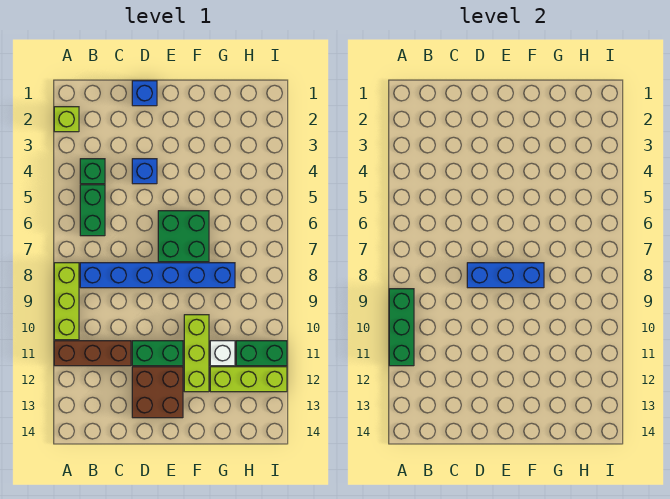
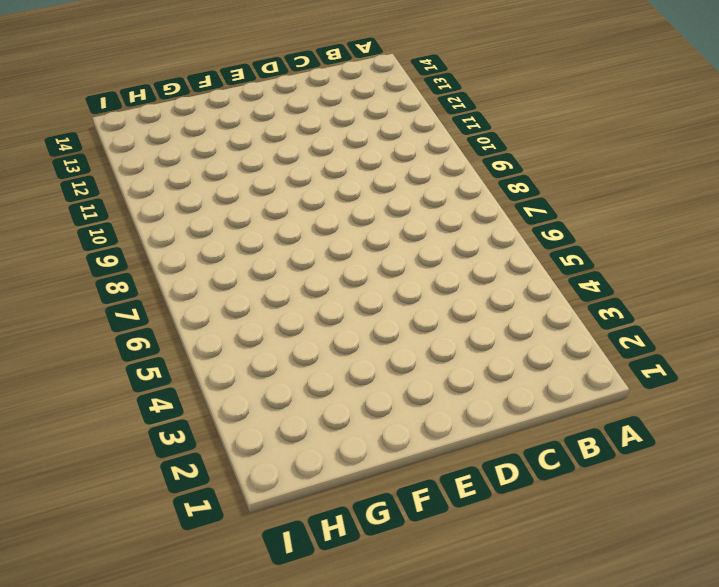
none -> lime 1x1 brick [54,107,79,132]
none -> lime 1x3 brick [54,263,79,340]
none -> brown 1x3 brick [54,341,131,366]

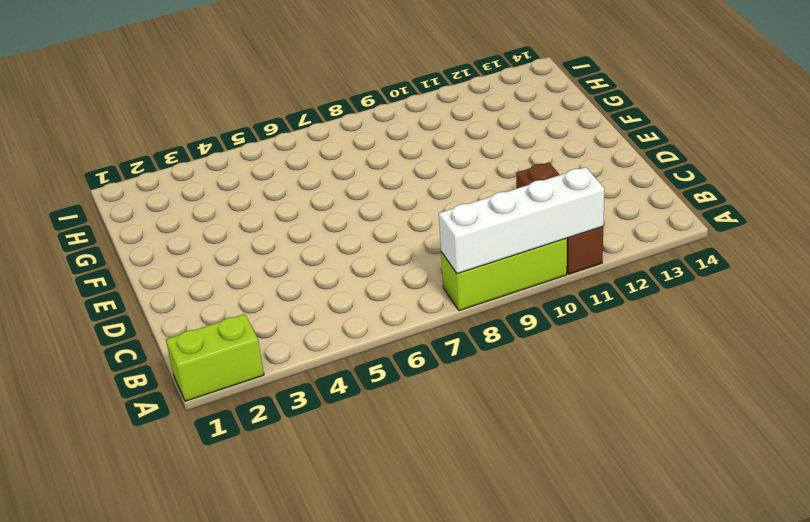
lime 1x2 brick [166,314,264,401] -> lime 1x1 brick [54,107,79,132]
white 1x4 brick [439,167,604,274] -> green 1x3 brick [389,289,414,366]
none -> green 1x1 brick [80,159,105,184]
none -> green 1x2 brick [80,185,105,236]
none -> blue 1x6 brick [80,263,235,288]

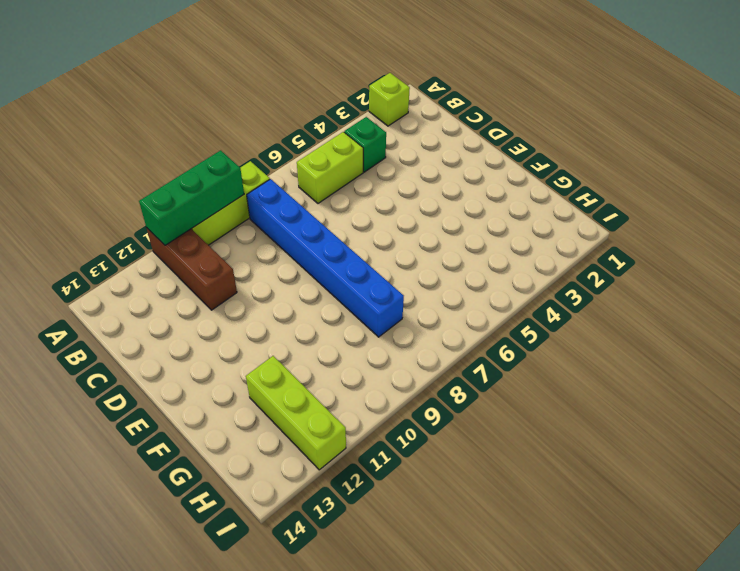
lime 1x2 brick [297,132,363,203] -> green 1x2 brick [80,185,105,236]
none -> blue 1x1 brick [132,81,157,106]
none -> blue 1x1 brick [132,159,157,184]
none -> green 1x2 brick [132,341,183,366]

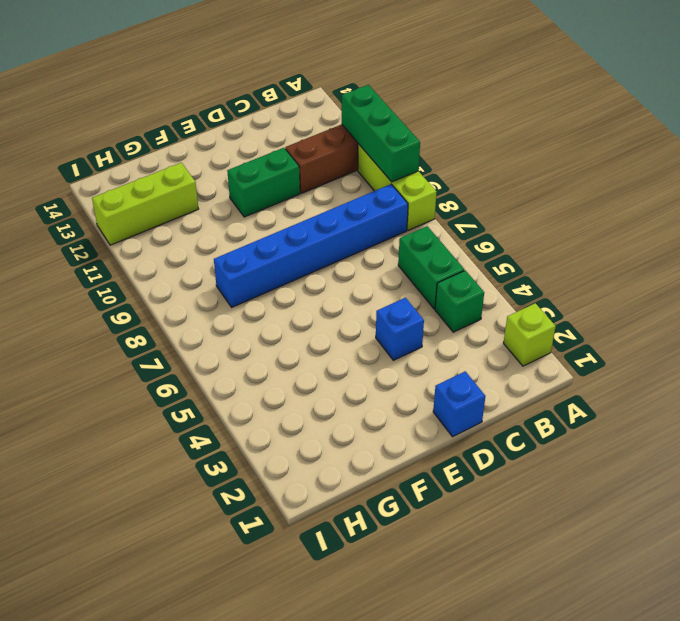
none -> brown 2x2 brick [132,367,183,418]
none -> green 2x2 brick [158,211,209,262]
none -> lime 1x3 brick [184,315,209,392]

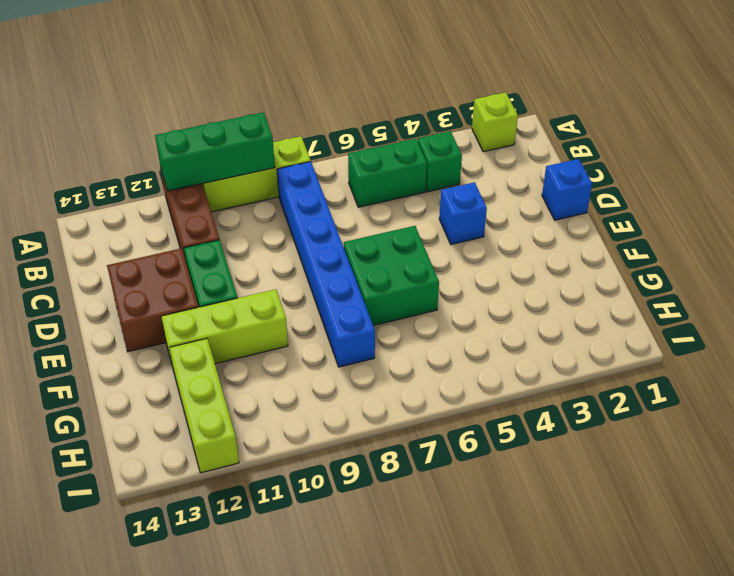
none -> white 1x1 brick [210,341,235,366]
none -> green 1x2 brick [236,341,287,366]
none -> blue 1x3 brick [467,263,544,288]

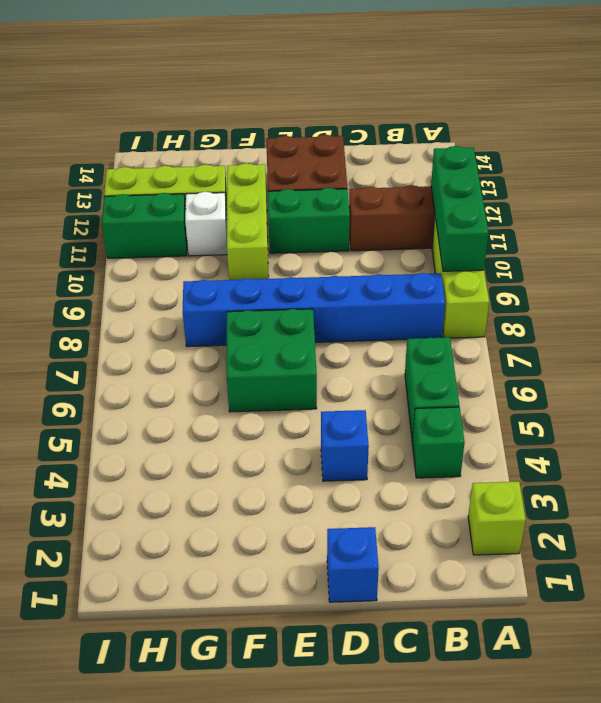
none -> blue 1x3 brick [467,263,544,288]

